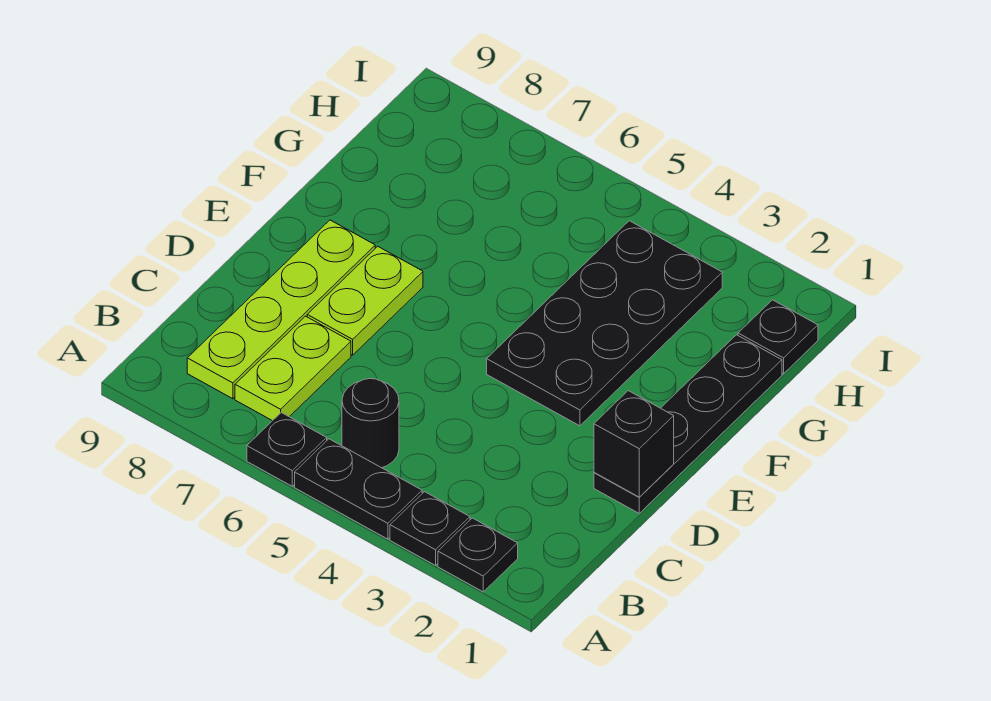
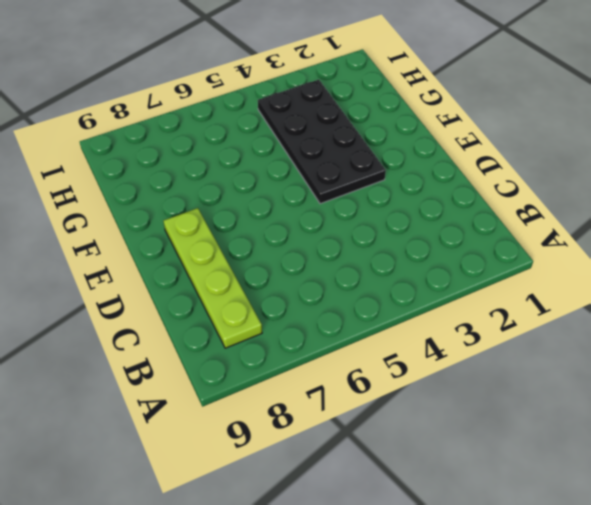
none -> black 1x1 plate [438,518,518,592]
none -> black 1x1 plate [390,492,470,565]
none -> black 1x2 plate [295,439,422,539]

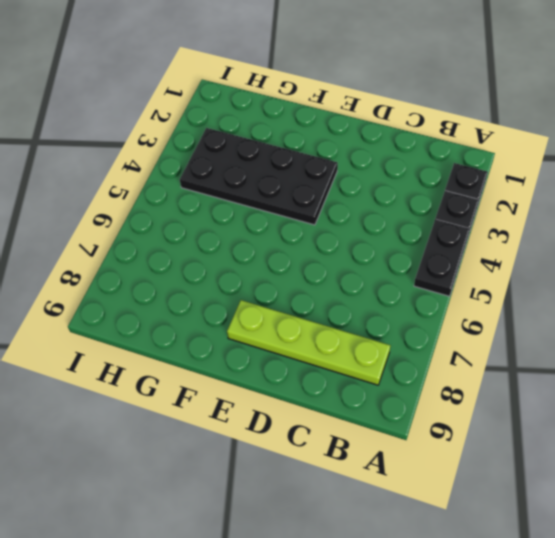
none -> black 1x1 plate [247,413,327,486]
none -> black 1x1 round brick [342,379,399,468]
none -> lime 1x2 plate [235,316,351,421]

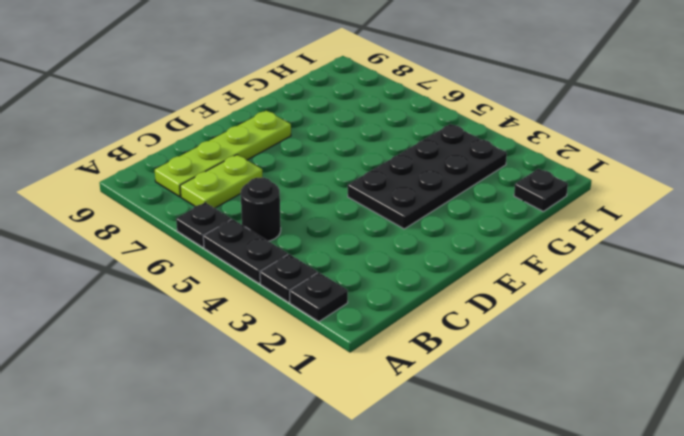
none -> black 1x4 plate [594,335,782,513]
none -> lime 1x2 plate [307,246,423,355]
none -> black 1x1 brick [594,391,674,497]

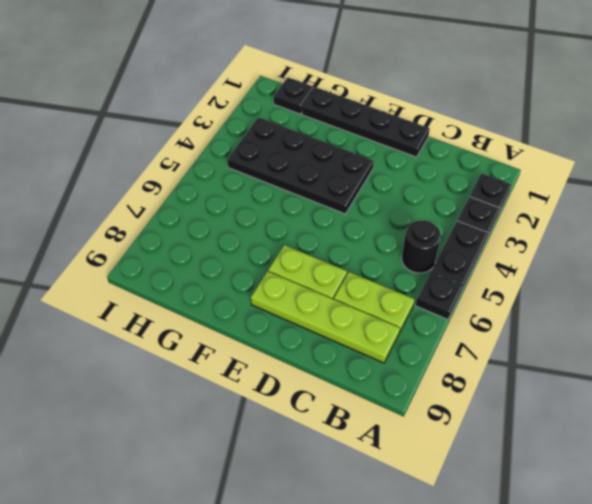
none -> black 1x1 brick [594,391,674,497]

